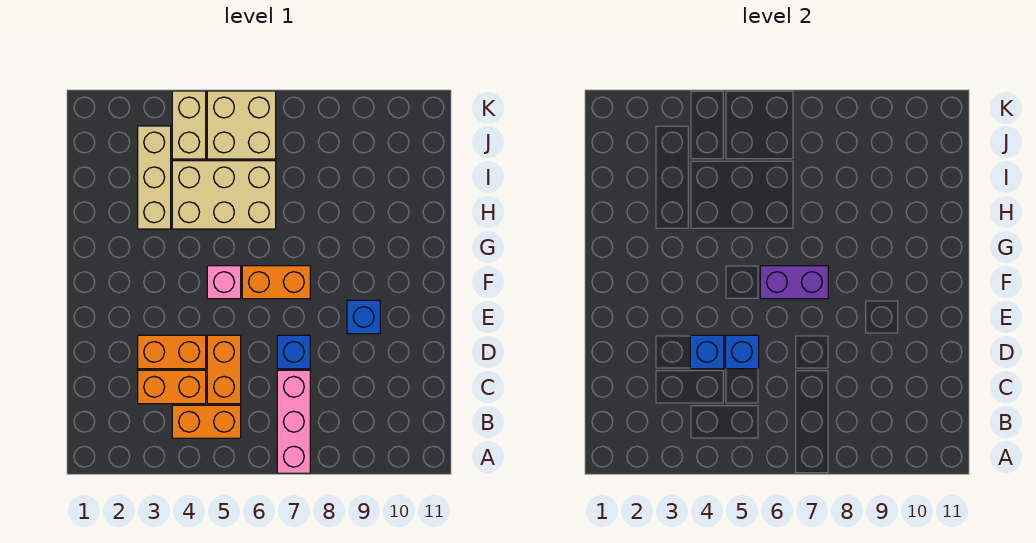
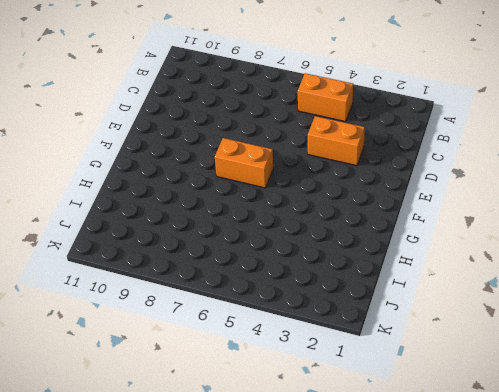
none -> pink 1x3 brick [277,370,310,473]
none -> orange 1x2 brick [138,370,206,404]
none -> orange 1x2 brick [207,335,241,404]

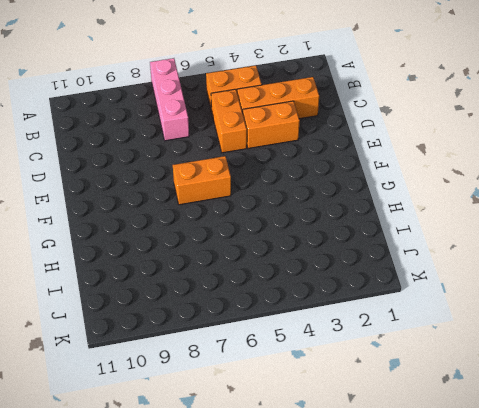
orange 1x3 brick [237,77,319,119] -> orange 1x2 brick [138,370,206,404]
none -> blue 1x1 brick [277,335,310,369]
none -> blue 1x1 brick [347,300,380,334]
none -> pink 1x1 brick [207,266,241,299]

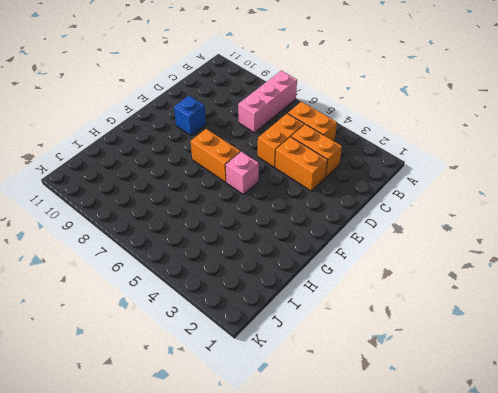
none -> blue 1x1 brick [277,335,310,369]
none -> tan 1x3 brick [138,126,171,229]
none -> tan 2x3 brick [172,161,276,229]

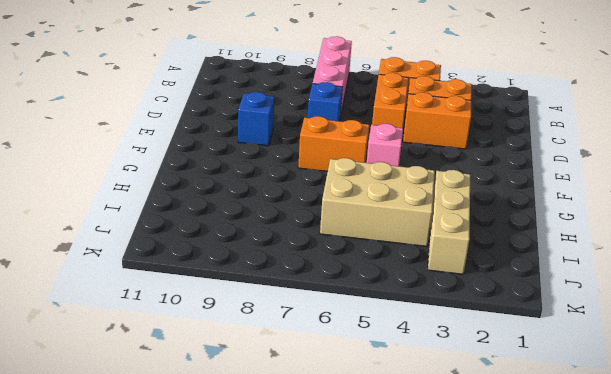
none -> tan 1x2 brick [172,91,206,159]
none -> tan 2x2 brick [207,91,276,159]
none -> blue 1x1 brick [690,335,724,369]

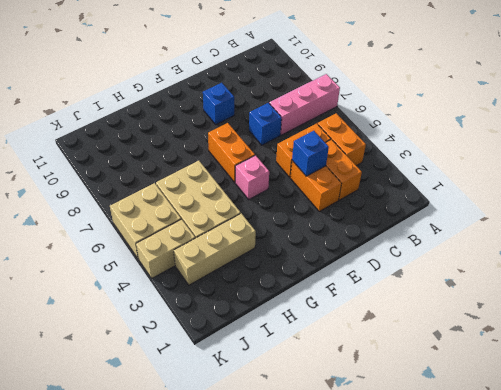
none -> blue 1x1 brick [725,335,759,369]
none -> purple 1x2 brick [760,266,828,299]

